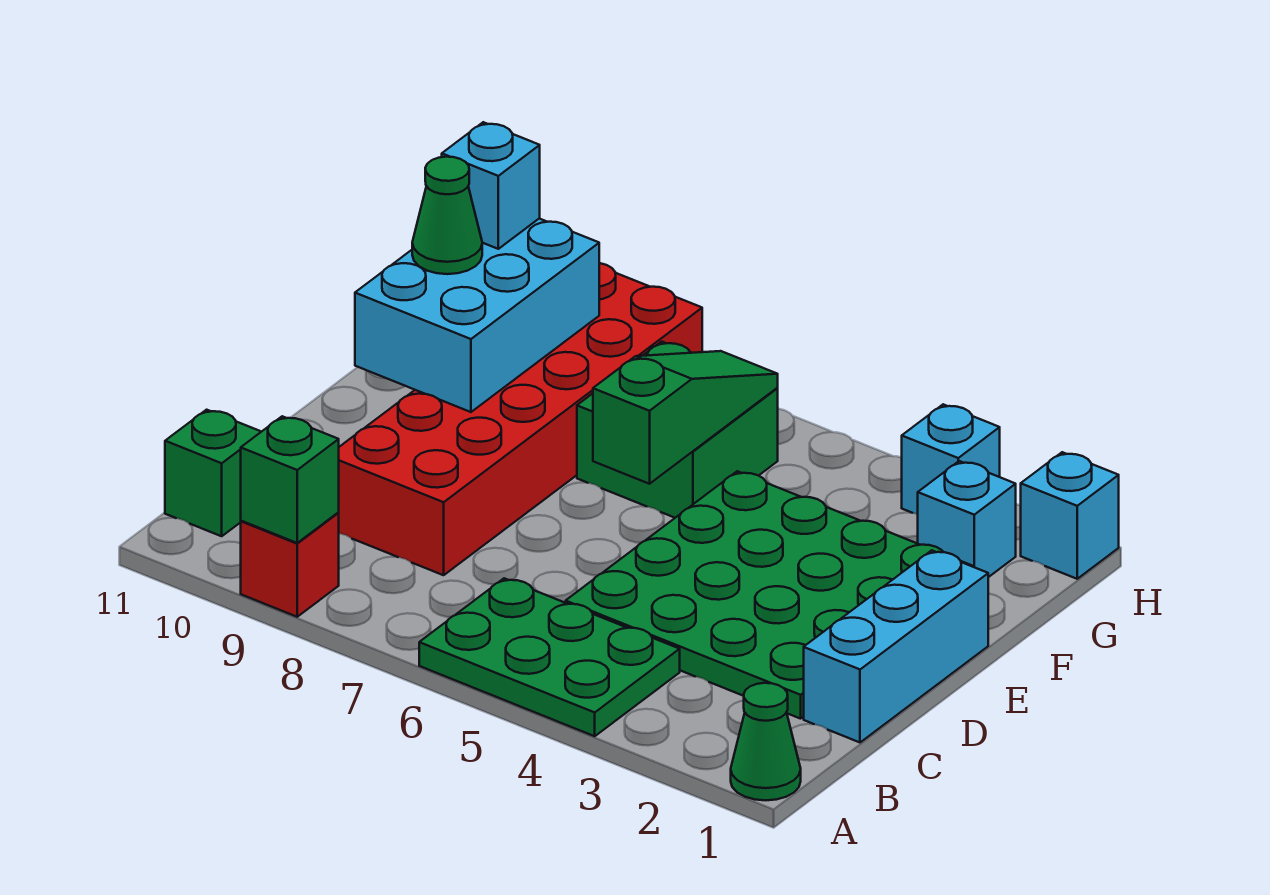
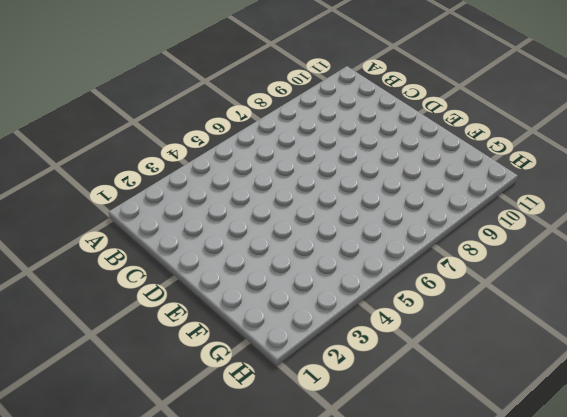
none -> green 1x1 cone [731,683,801,800]
none -> green 2x3 plate [419,578,680,736]
none -> red 1x1 brick [241,513,339,617]

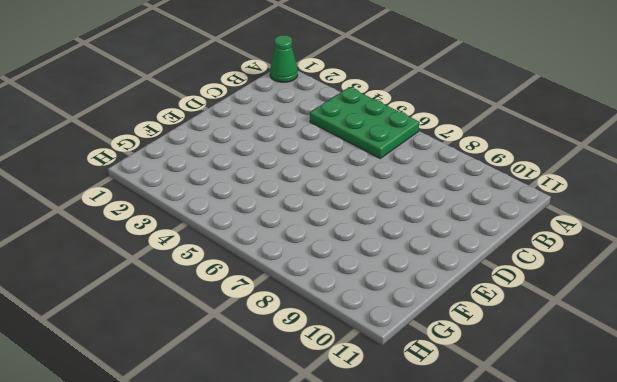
none -> red 1x1 brick [241,513,339,617]
none -> green 1x1 brick [165,410,261,536]
none -> cyan 1x3 brick [804,550,988,742]

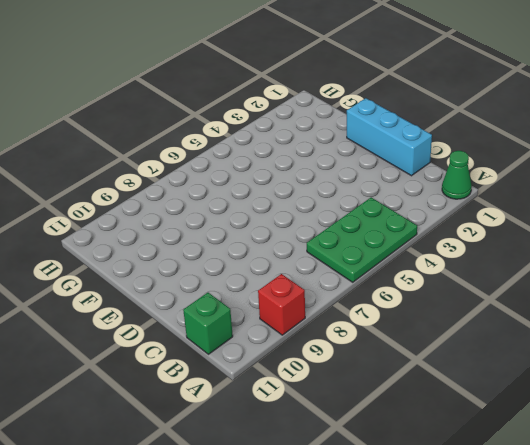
none -> green 4x4 plate [566,471,972,719]
none -> red 2x6 brick [338,263,702,575]
none -> green 2x2 brick [577,342,778,518]

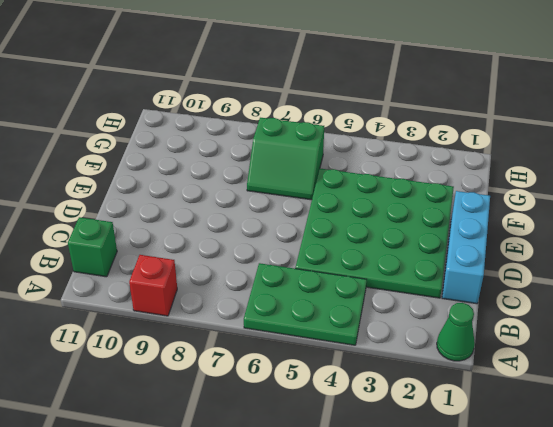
green 2x2 slope [247,118,324,200] -> green 2x2 brick [577,342,778,518]
none -> red 2x6 brick [338,263,702,575]
none -> cyan 1x1 brick [918,461,1016,577]
none -> cyan 1x1 brick [1021,452,1119,579]

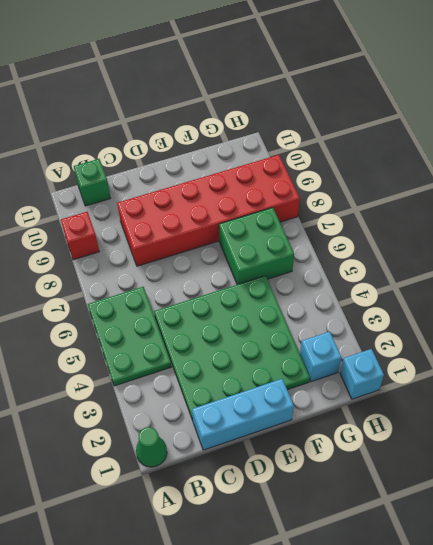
none -> cyan 1x1 brick [902,404,1000,514]
none -> green 1x1 brick [241,416,339,543]
none -> green 1x3 slope [593,351,778,484]

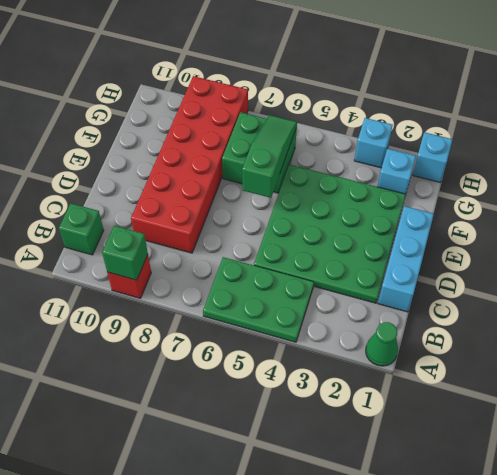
none -> cyan 2x3 brick [355,218,599,412]
none -> green 1x1 cone [412,157,482,274]
none -> cyan 1x1 brick [442,122,540,249]

